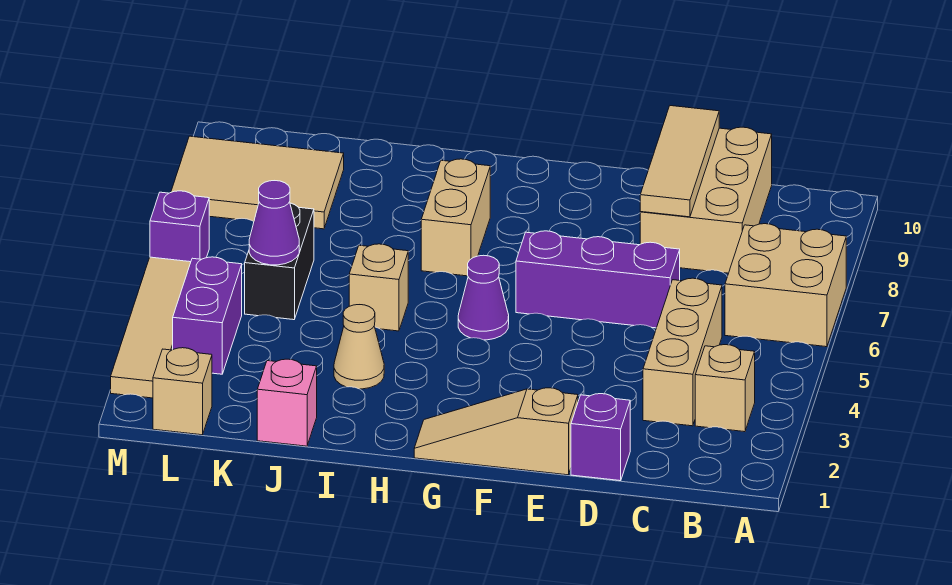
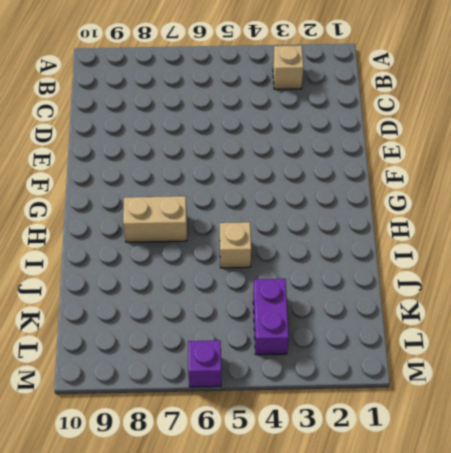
purple 1x2 brick [253,279,289,355] -> purple 1x2 brick turned to [173,257,242,374]
none -> tan 2x2 brick [725,224,846,347]
none -> tan 1x3 brick [643,278,722,426]
none -> tan 2x3 brick [640,127,772,273]

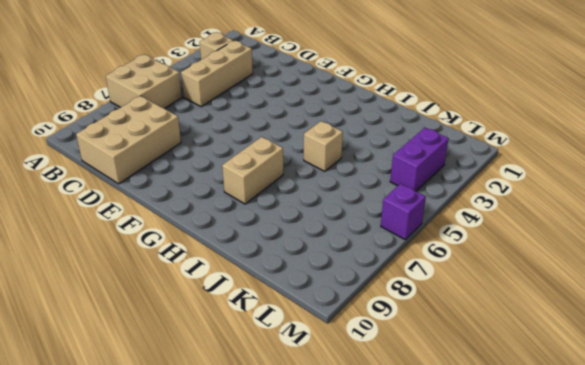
none -> purple 1x1 brick [571,394,630,481]
none -> purple 1x3 brick [516,231,680,328]
none -> tan 1x3 slope [414,388,578,475]

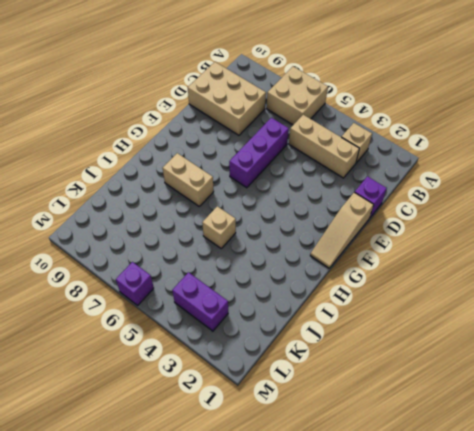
none -> purple 1x1 cone [458,255,509,340]
none -> tan 1x1 cone [334,305,384,389]
none -> pink 1x1 brick [257,359,317,446]

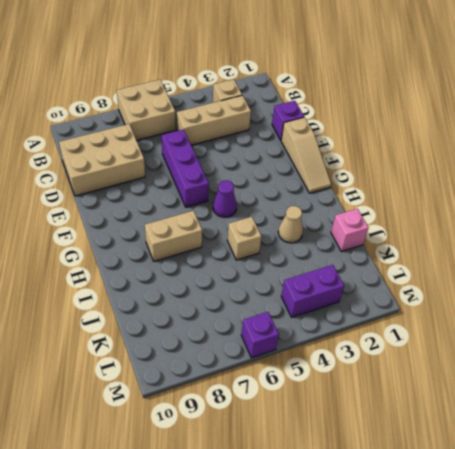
none -> black 1x2 brick [245,203,314,320]
none -> tan 2x3 tile [171,136,344,229]
none -> tan 1x1 brick [153,348,212,435]

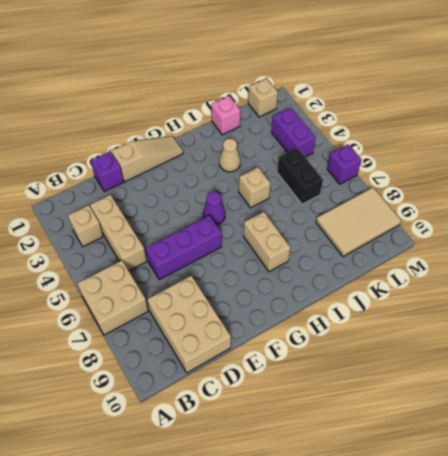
none -> tan 1x4 tile [111,257,191,398]
none -> tan 1x3 tile [640,106,719,217]
none -> purple 1x1 cone [249,181,299,265]

